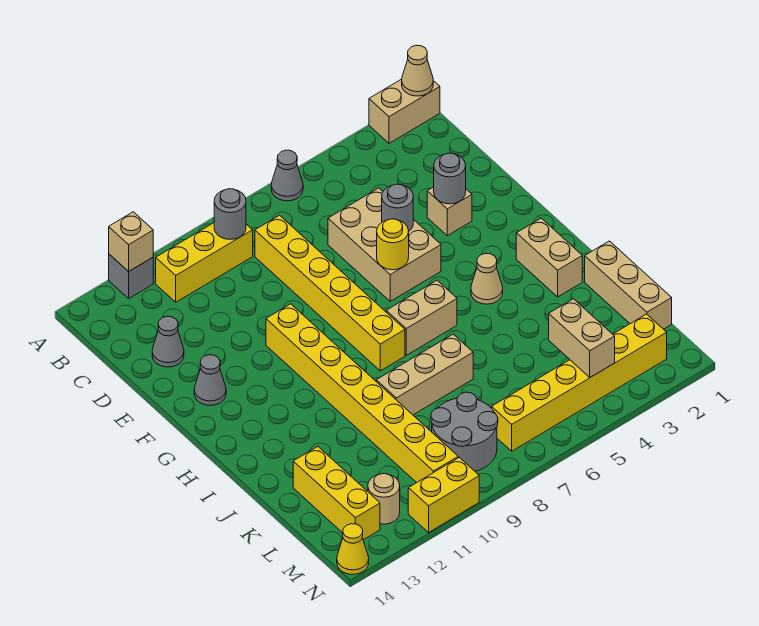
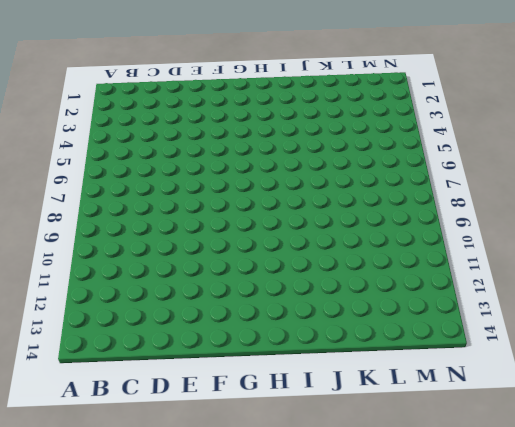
none -> tan 1x2 brick [369,79,440,143]
none -> grey 1x1 cone [271,150,303,201]
none -> grey 1x1 brick [109,254,153,298]

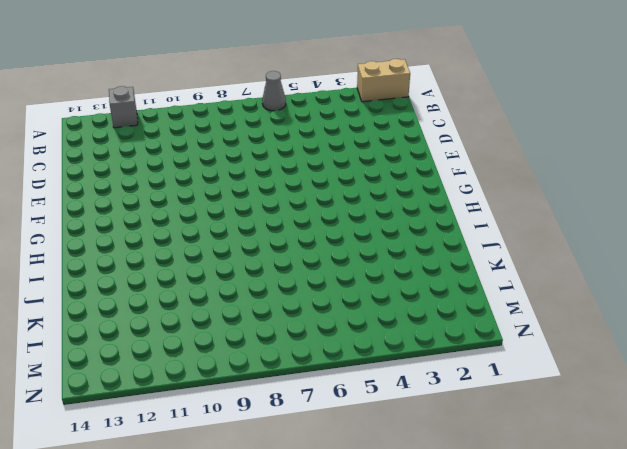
none -> yellow 1x3 brick [156,223,253,302]
none -> yellow 1x6 brick [255,215,405,371]
none -> tan 2x3 brick [328,188,441,301]

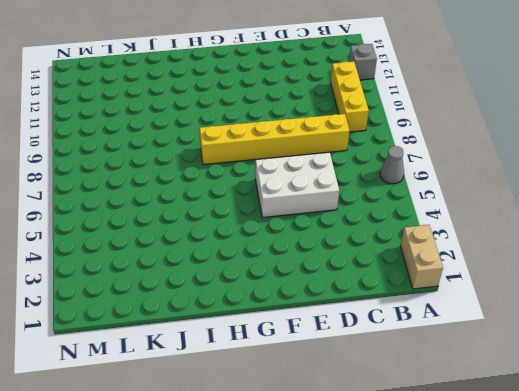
white 2x3 brick [255,152,339,218] -> tan 2x3 brick [328,188,441,301]
none -> grey 1x1 cone [152,316,184,367]
none -> tan 1x1 brick [427,187,472,236]
none -> yellow 1x8 brick [266,304,458,483]

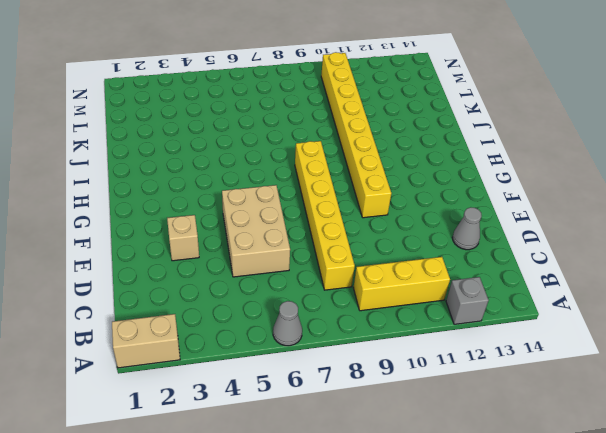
none -> grey 1x1 cone [194,355,226,405]
none -> tan 1x2 brick [516,218,582,297]
none -> tan 1x1 cone [471,253,503,304]

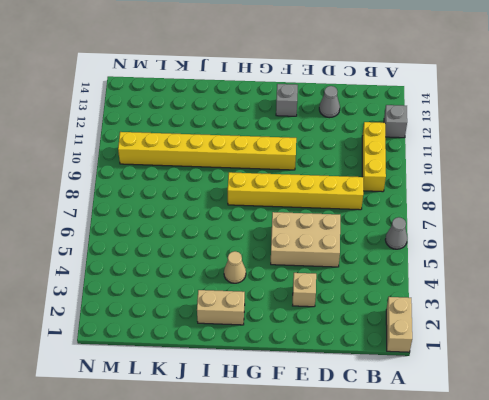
grey 1x1 brick [276,84,298,116] -> grey 1x1 cone [194,355,226,405]
none -> tan 1x2 brick [386,280,457,355]
none -> tan 1x3 brick [585,241,672,329]
none -> tan 1x3 brick [376,334,473,415]

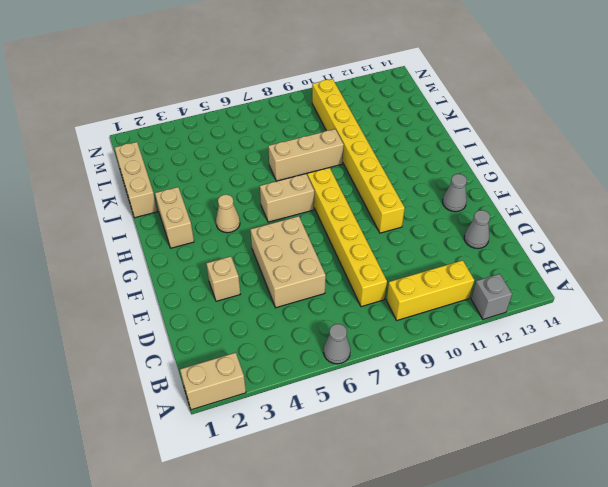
none -> yellow 1x3 brick [293,447,380,540]
none -> grey 2x2 round brick [431,392,498,471]
none -> yellow 1x6 brick [492,314,667,451]

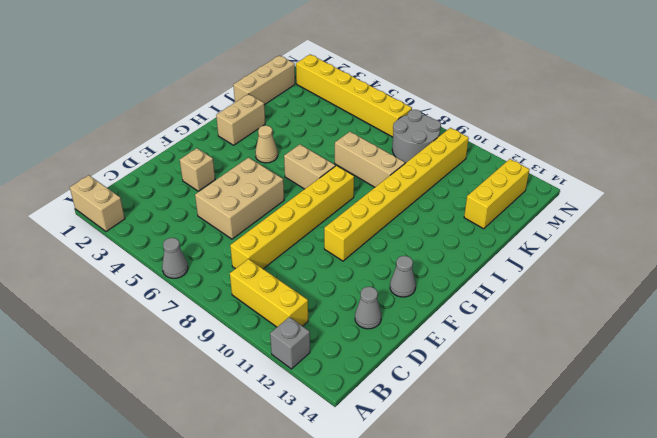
none -> tan 1x1 round brick [368,474,400,524]
none -> yellow 1x2 brick [408,457,479,532]
none -> yellow 1x1 cone [337,524,369,574]

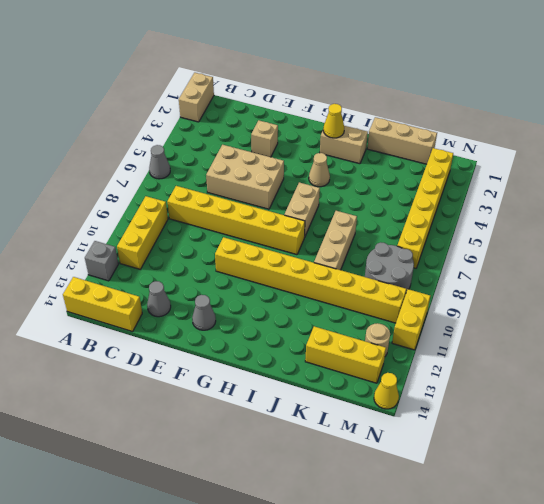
yellow 1x3 brick [63,277,142,331] -> none
yellow 1x1 cone [323,104,344,138] -> none
none -> tan 1x1 cone [402,45,433,96]
none -> tan 1x1 brick [109,212,153,272]
none -> grey 1x1 round brick [214,189,246,239]

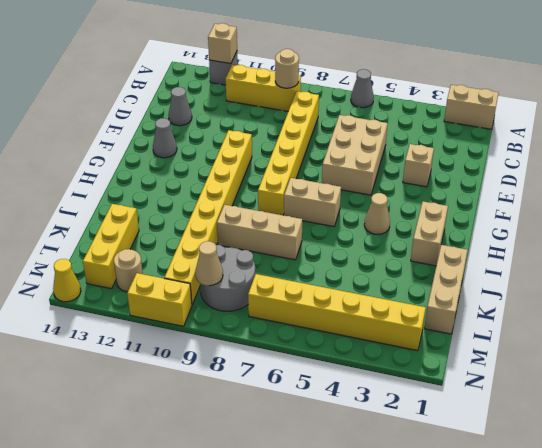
tan 1x1 round brick [275,49,299,88] -> grey 1x1 round brick [214,189,246,239]
tan 1x1 cone [195,241,223,286] -> tan 1x1 cone moved to [402,45,433,96]
none -> grey 1x1 round brick [434,153,466,204]
none -> grey 1x1 round brick [382,184,413,231]
none -> yellow 1x1 round brick [377,219,409,270]

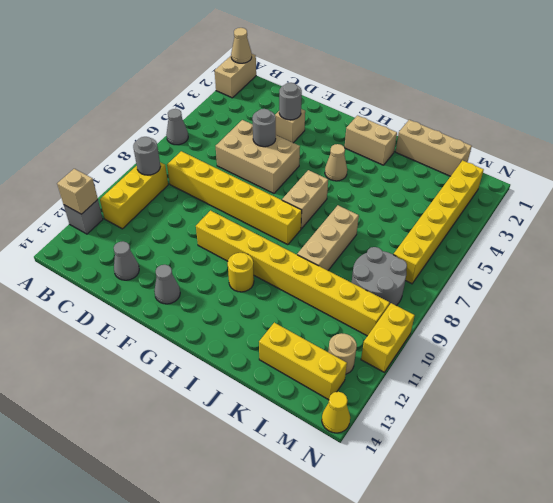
yellow 1x1 round brick [228,253,254,292] -> yellow 1x1 round brick moved to [377,219,409,270]
none -> tan 1x2 brick [549,299,615,377]

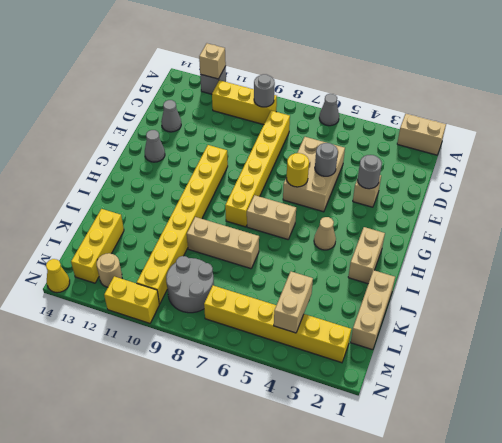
none -> tan 1x1 cone [402,45,433,96]

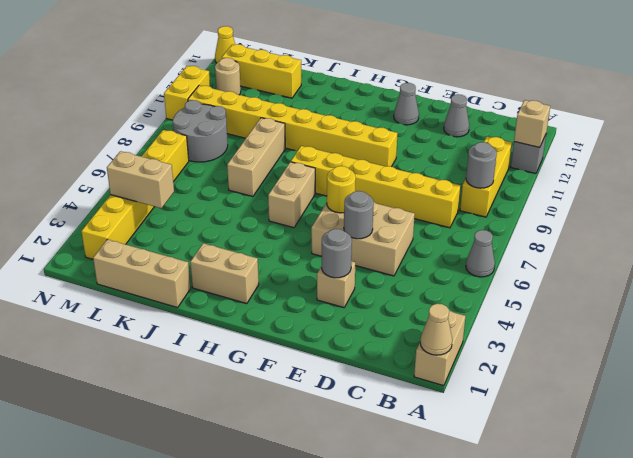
none -> tan 1x1 cone [471,253,503,304]

